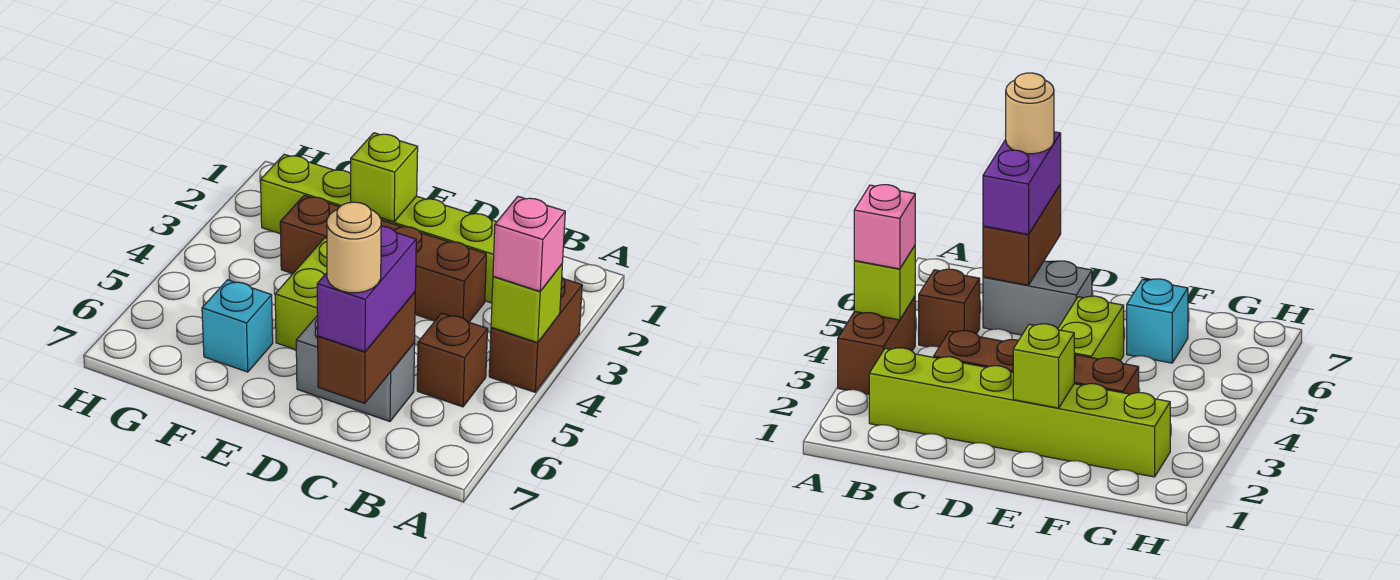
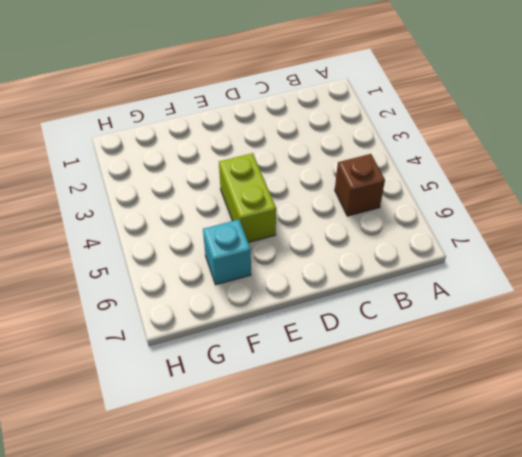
none -> brown 1x2 brick [489,278,582,392]
none -> lime 1x6 brick [261,154,496,303]
none -> brown 1x4 brick [280,195,486,322]

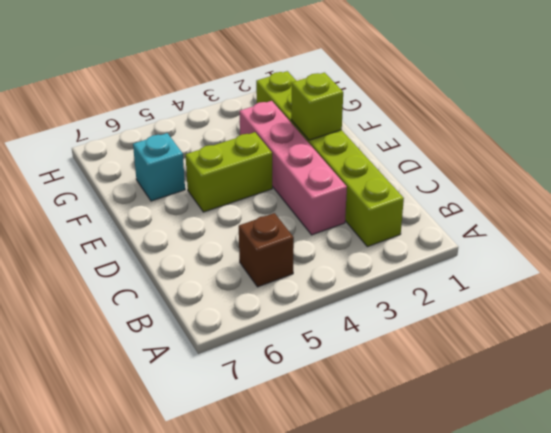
pink 1x4 brick [239,101,347,235] -> brown 1x4 brick [280,195,486,322]
none -> brown 1x2 brick [489,278,582,392]
none -> grey 1x2 brick [296,315,415,422]
none -> lime 1x1 brick [491,264,562,343]

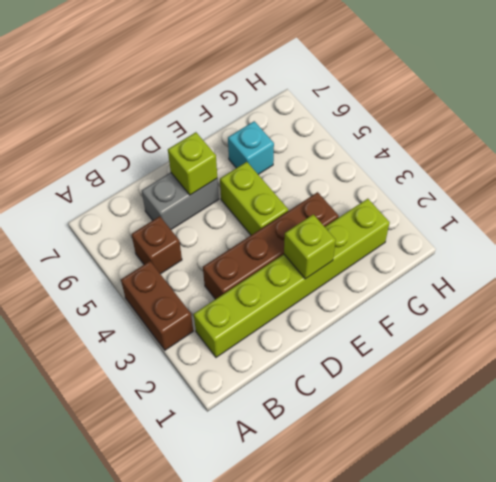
lime 1x1 brick [168,132,217,195] -> lime 1x1 brick moved to [491,264,562,343]
none -> brown 1x2 brick [318,292,415,403]
none -> pink 1x1 brick [493,197,565,291]
none -> purple 1x2 brick [317,226,416,352]

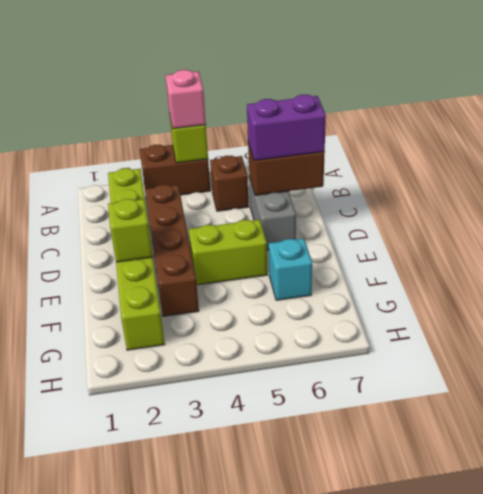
none -> tan 1x1 round brick [327,202,381,293]

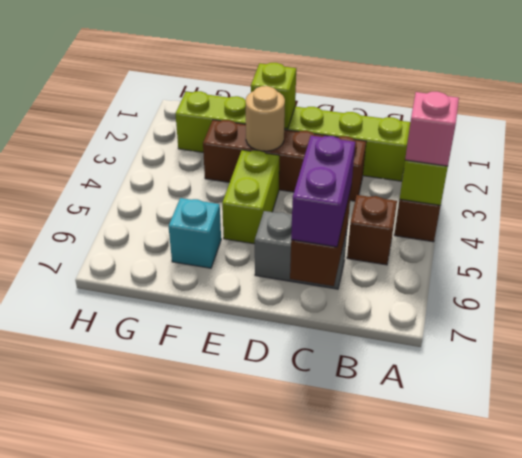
tan 1x1 round brick [246,86,285,151] -> tan 1x1 round brick moved to [327,202,381,293]

